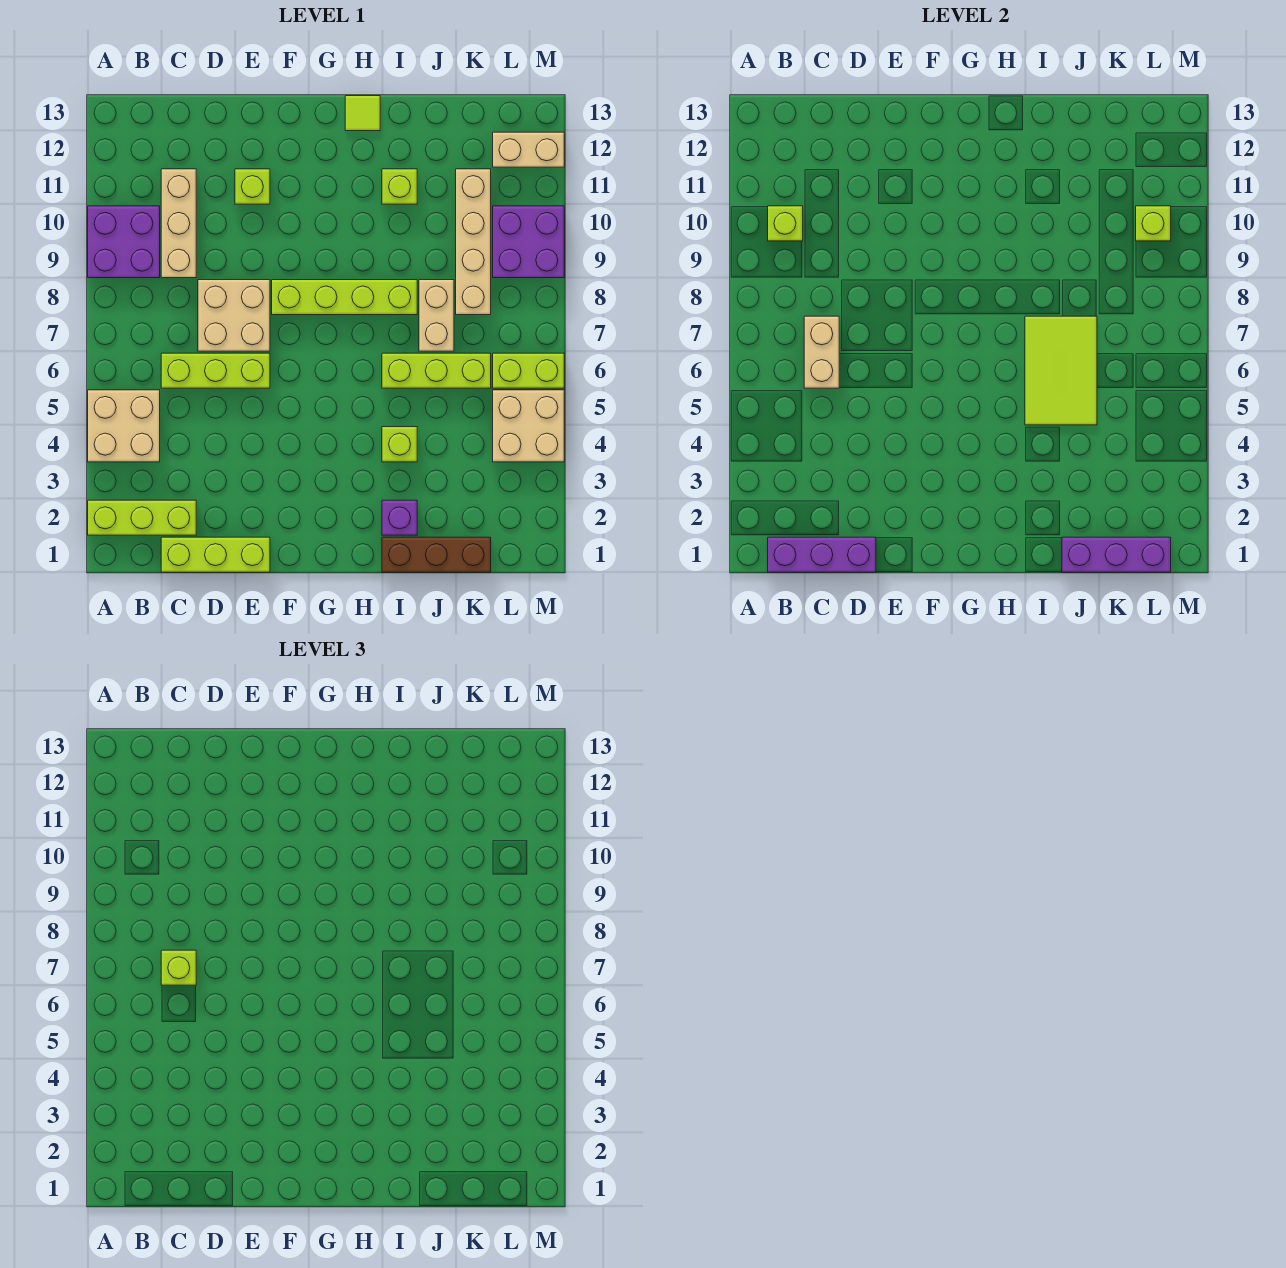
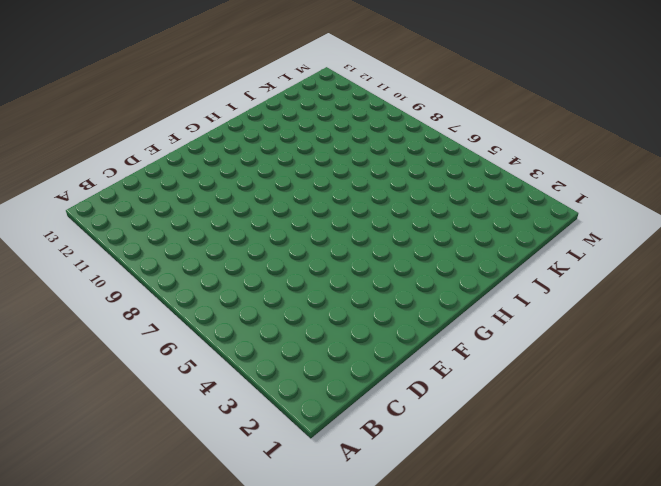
none -> lime 1x3 brick [88,500,196,535]
none -> tan 2x2 brick [88,390,160,462]
none -> purple 2x2 brick [88,206,160,278]

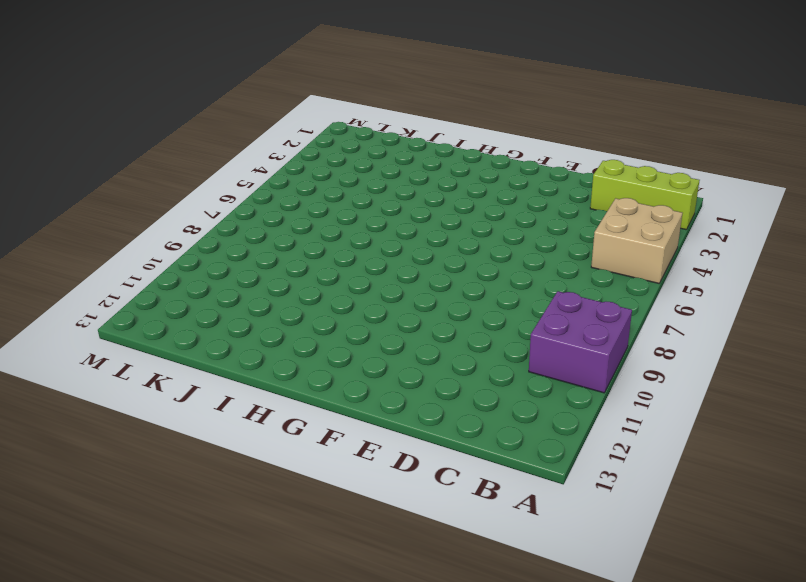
none -> lime 1x3 brick [161,537,270,572]
none -> lime 1x3 brick [161,353,270,388]
none -> tan 1x3 brick [161,169,196,278]

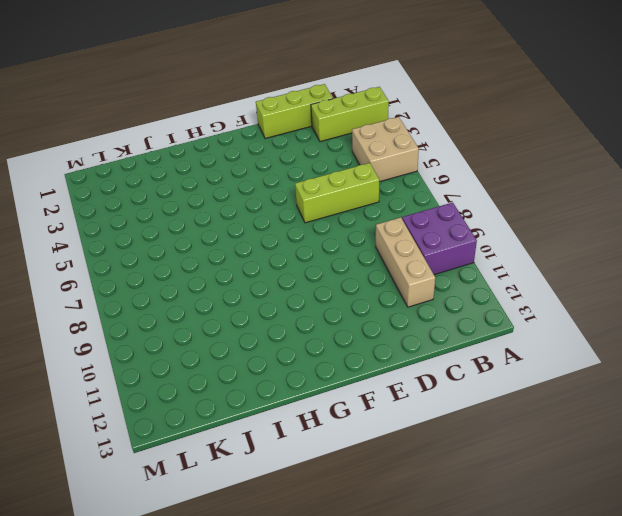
none -> tan 2x2 brick [198,280,270,351]
none -> lime 1x1 brick [235,169,270,204]
none -> lime 1x4 brick [272,280,417,315]

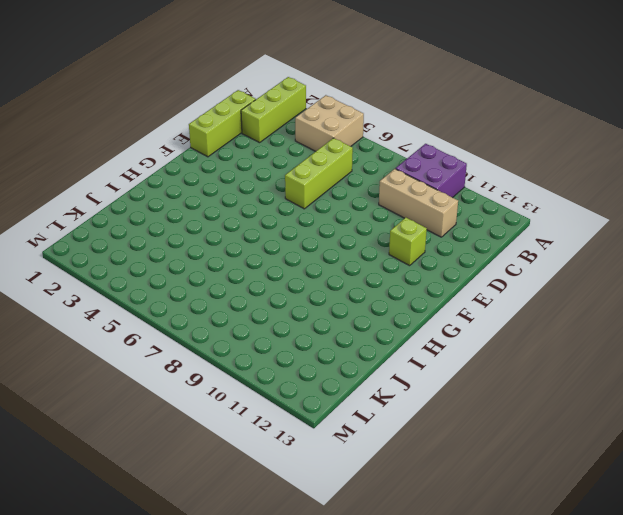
none -> tan 2x2 brick [198,280,270,351]
none -> lime 1x4 brick [272,280,417,315]
none -> lime 1x1 tile [345,96,380,131]

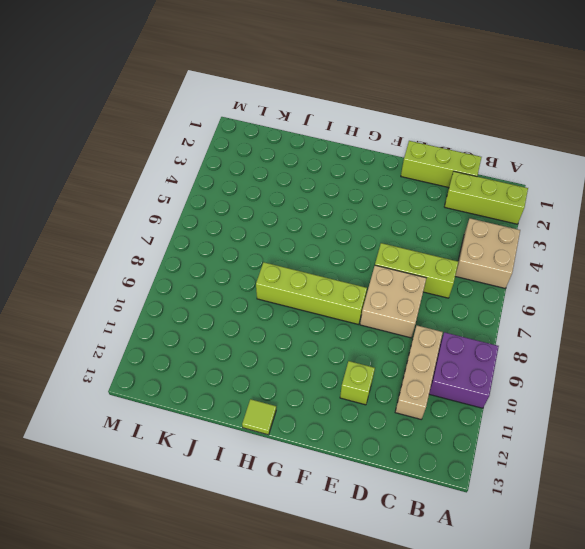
none -> brown 1x3 brick [382,537,491,572]
none -> purple 1x1 brick [382,500,417,535]
none -> lime 1x1 brick [382,427,417,462]

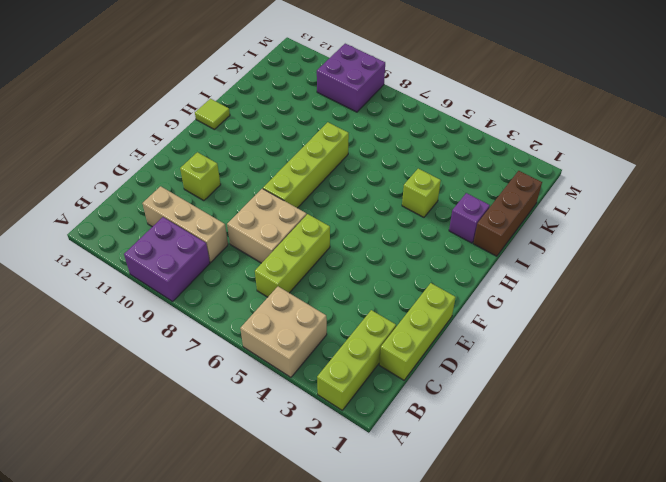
none -> lime 1x3 brick [382,353,491,388]
none -> lime 1x1 brick [382,169,417,204]
none -> tan 1x2 brick [419,280,454,351]

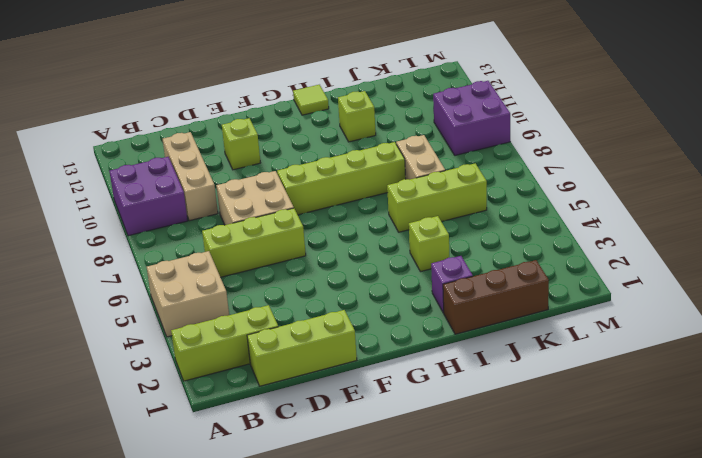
none -> tan 1x4 brick [456,169,491,315]
none -> tan 2x2 brick [493,390,564,462]
none -> lime 1x2 brick [493,353,564,388]

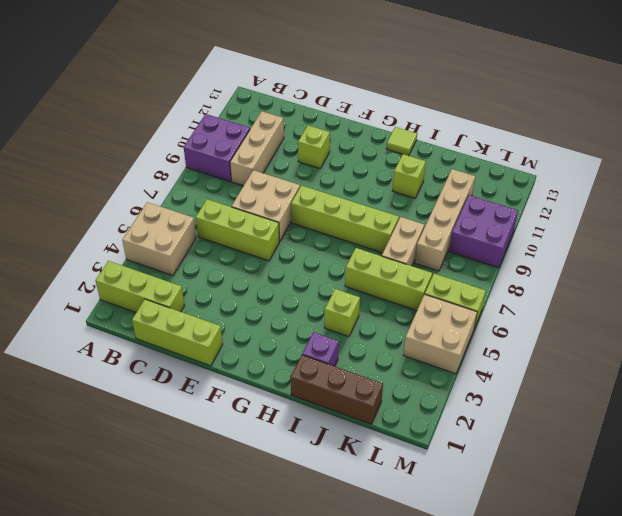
none -> tan 1x2 brick [493,132,564,167]
none -> purple 1x3 brick [768,537,876,572]
none -> lime 1x1 brick [768,206,803,241]

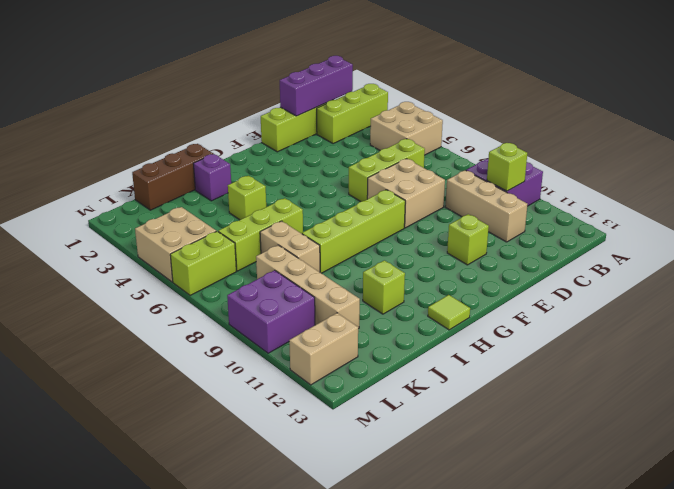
none -> tan 1x2 brick [804,316,839,388]
none -> lime 2x3 tile [1025,316,1097,425]
none -> purple 1x3 brick [1062,537,1171,572]

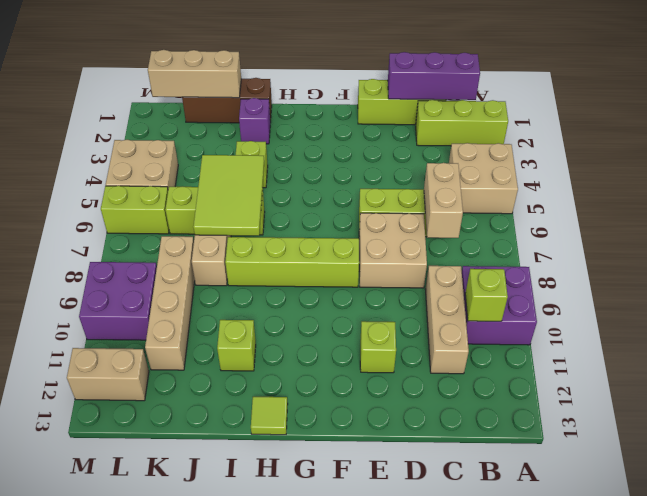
tan 1x3 brick [148,50,241,98] -> purple 1x3 brick [1062,537,1171,572]
none -> lime 1x1 brick [1136,206,1171,241]
none -> lime 1x1 brick [161,950,196,985]

